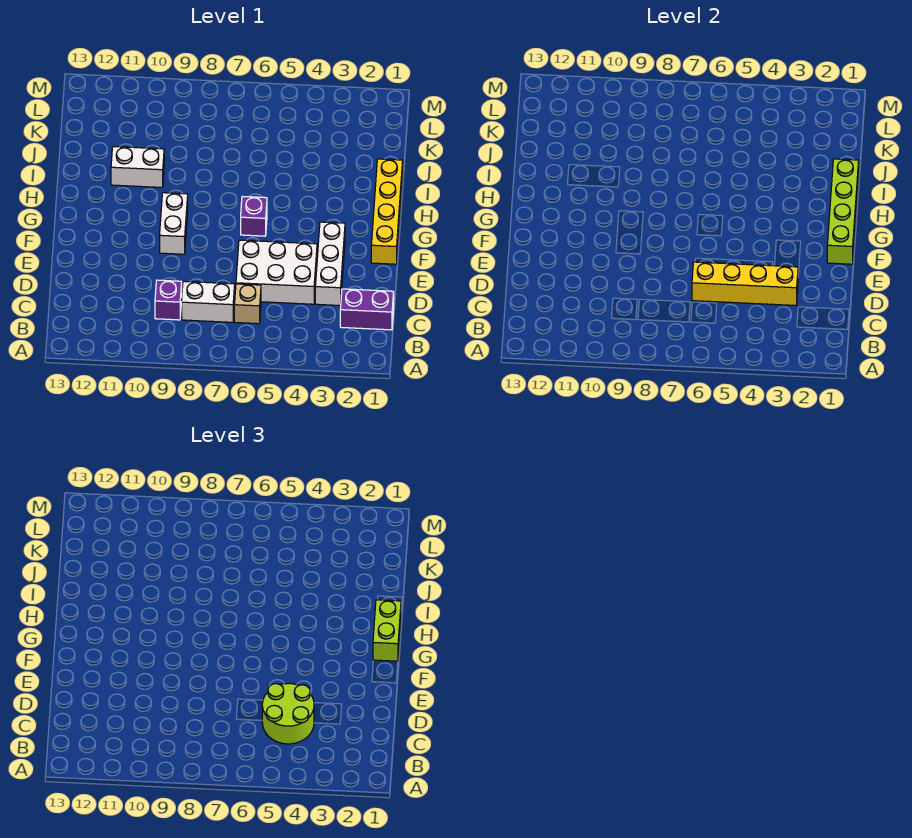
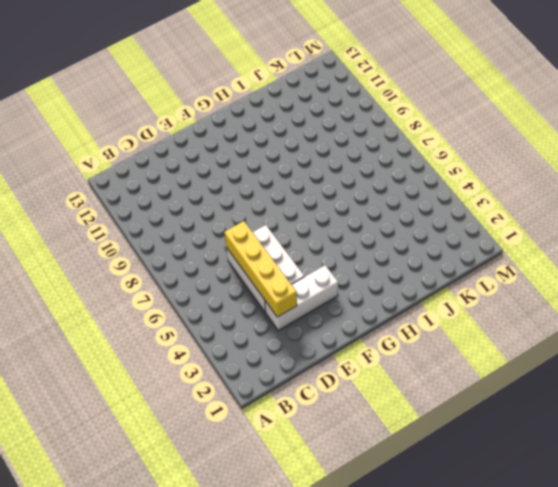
none -> purple 1x2 brick [340,289,394,330]
none -> tan 1x1 brick [234,284,261,324]
none -> white 1x2 brick [182,281,235,322]

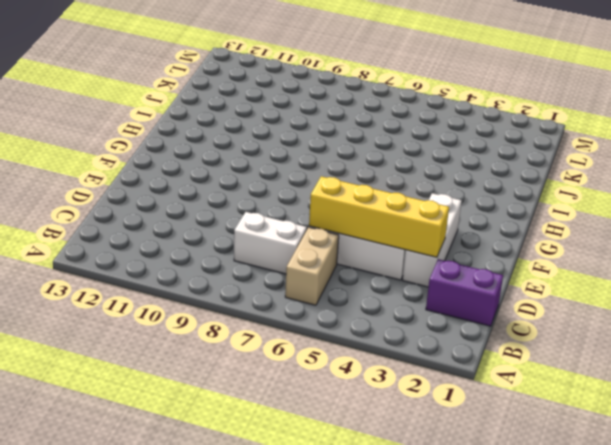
tan 1x2 brick [285,227,339,305] -> tan 1x1 brick [234,284,261,324]
none -> purple 1x1 brick [155,280,182,320]
none -> yellow 1x4 brick [371,159,403,264]
none -> white 1x2 brick [160,193,188,254]

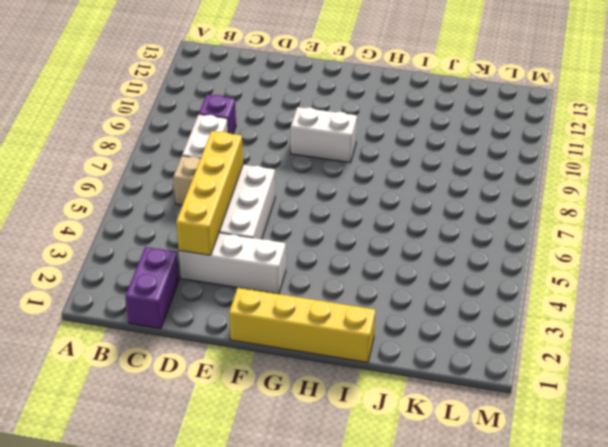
none -> purple 1x1 brick [241,196,267,236]
none -> white 1x2 brick [111,147,164,187]
none -> lime 1x4 brick [827,159,859,264]

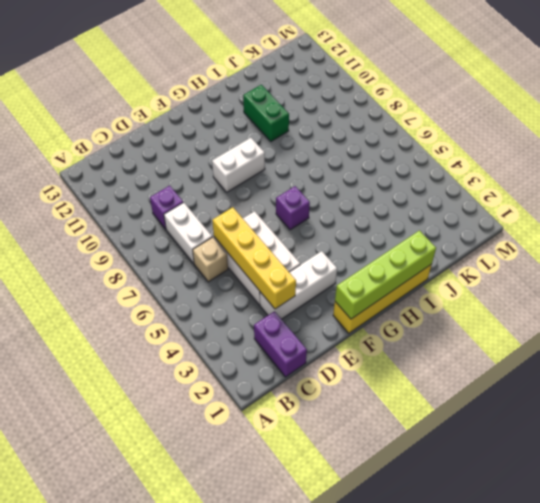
green 1x2 brick [243,85,289,141] -> white 1x2 brick [111,147,164,187]
none -> lime 2x2 round brick [262,683,314,744]
none -> lime 1x2 brick [373,600,401,661]

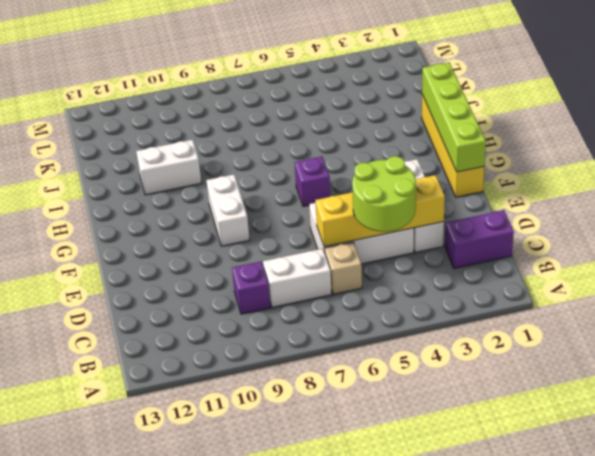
none -> lime 1x2 brick [373,600,401,661]

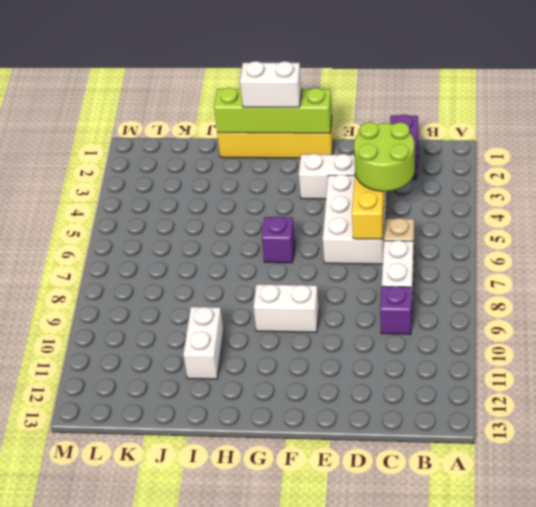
white 1x2 brick [240,61,302,107] -> lime 1x2 brick [373,600,401,661]

